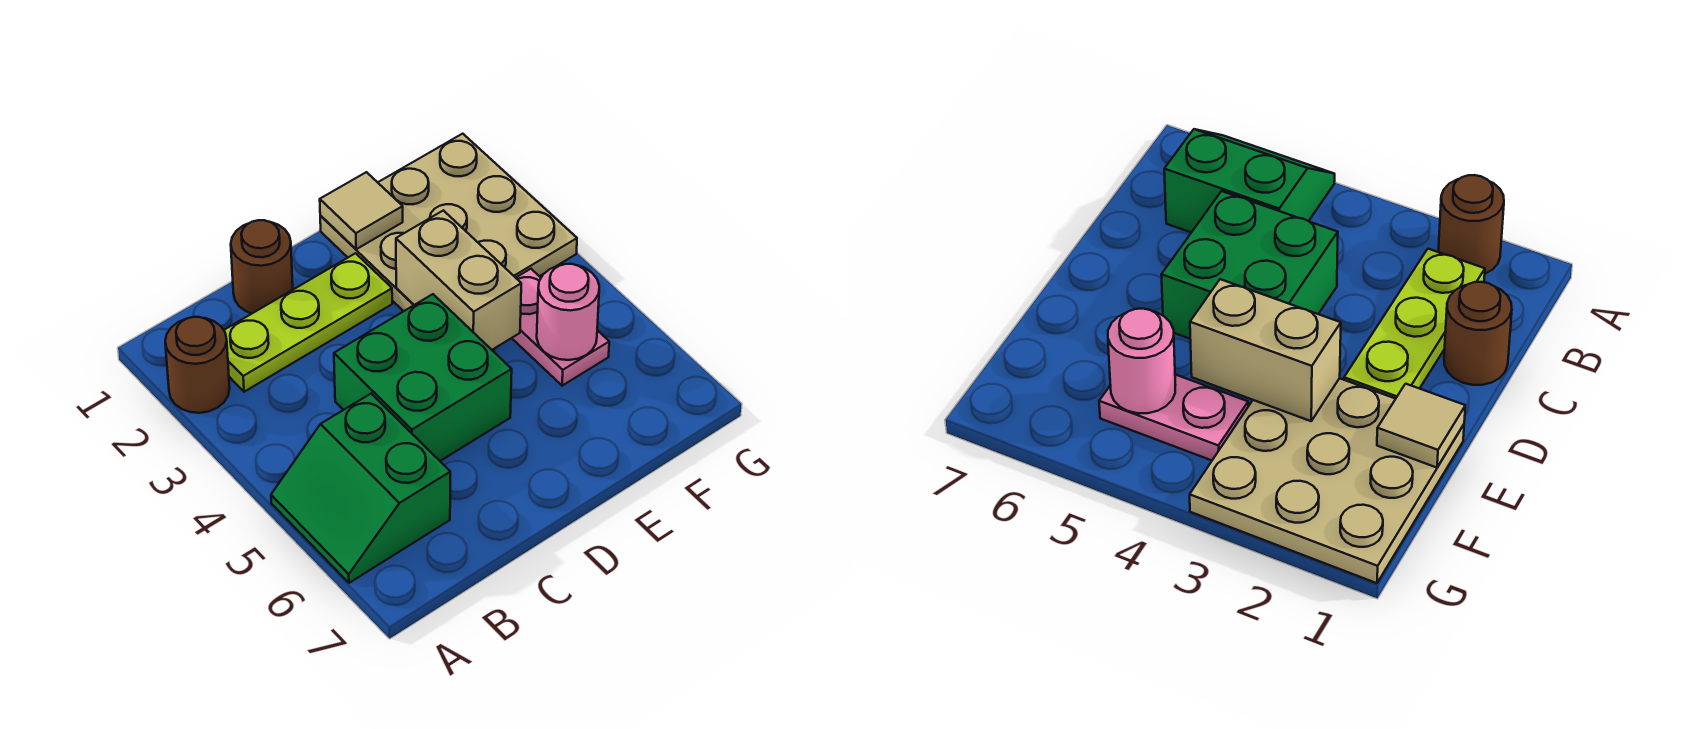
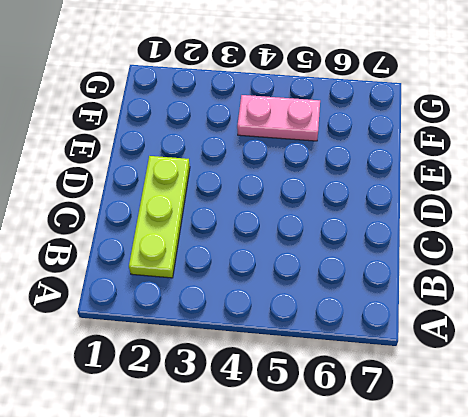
none -> brown 1x1 round brick [165,317,230,413]
none -> green 2x2 slope [271,394,450,583]

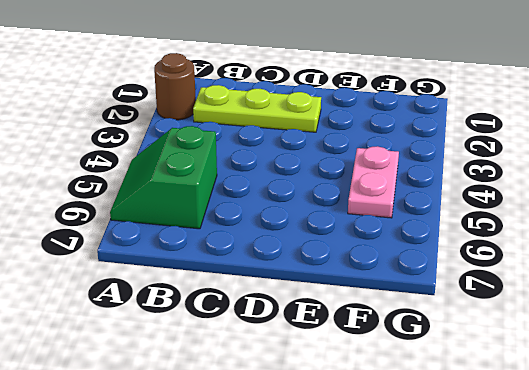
none -> brown 1x1 round brick [231,220,293,313]
none -> green 2x2 brick [334,294,512,461]

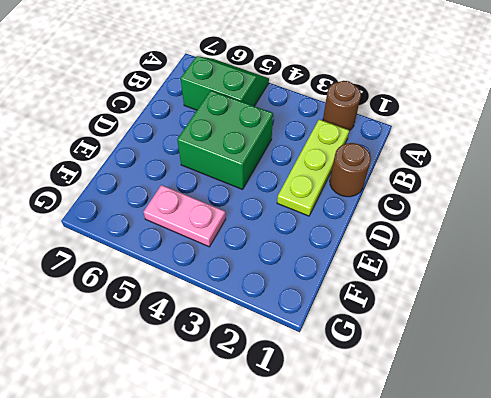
none -> tan 3x3 plate [320,134,577,311]
none -> tan 1x1 tile [320,172,403,249]

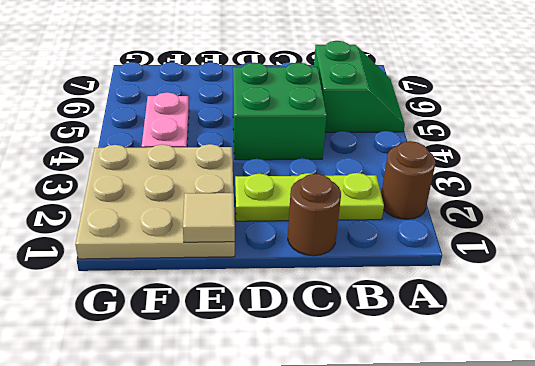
none -> tan 1x2 brick [396,210,521,350]
none -> pink 1x1 round brick [537,264,599,360]

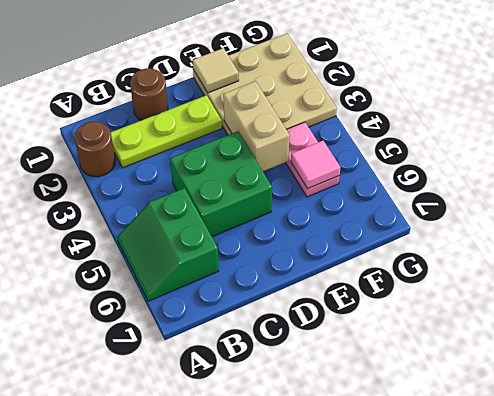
pink 1x1 tile [291,141,341,189] -> pink 1x1 round brick [537,264,599,360]

